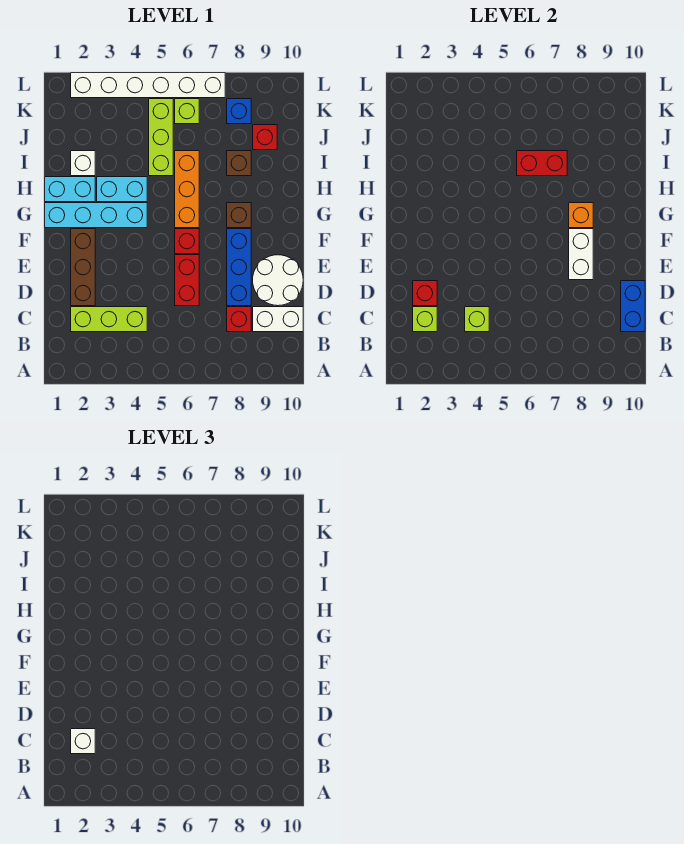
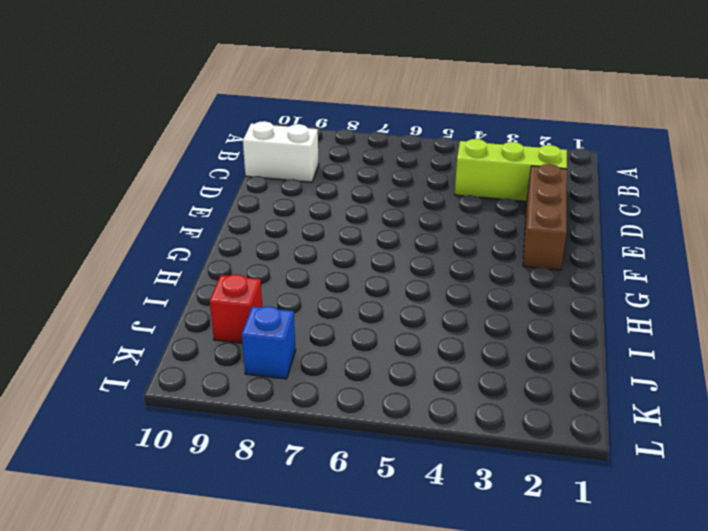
none -> red 1x1 brick [227,307,251,332]
none -> red 1x2 brick [175,255,199,306]
none -> blue 1x3 brick [227,229,251,306]

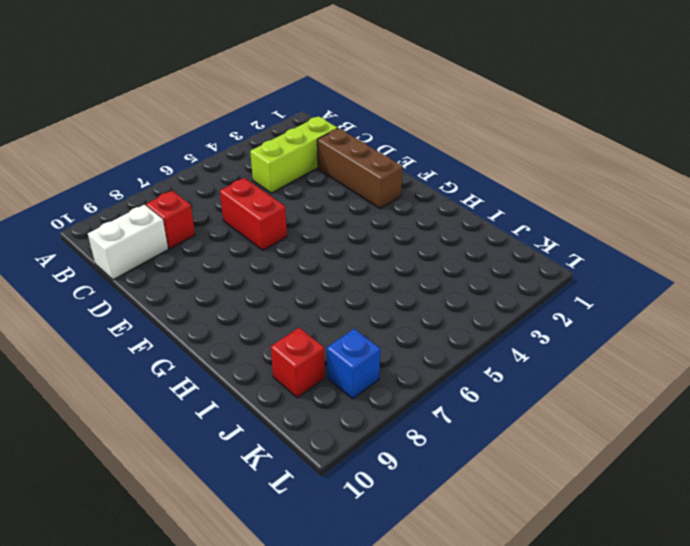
none -> blue 1x3 brick [227,229,251,306]
none -> white 2x2 round brick [253,255,303,306]
none -> red 1x1 brick [175,229,199,254]

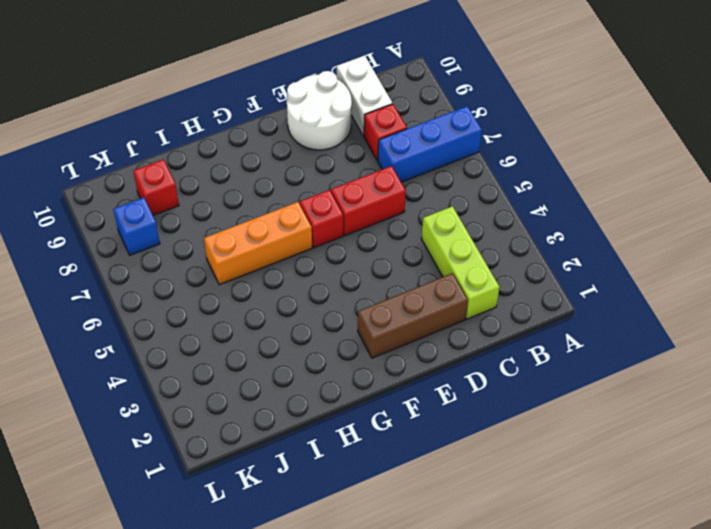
blue 1x3 brick [378,106,482,182] -> blue 1x3 brick moved to [227,229,251,306]
none -> cyan 1x4 brick [45,203,147,228]
none -> brown 1x1 brick [227,203,251,228]
none -> cyan 1x2 brick [45,177,95,202]

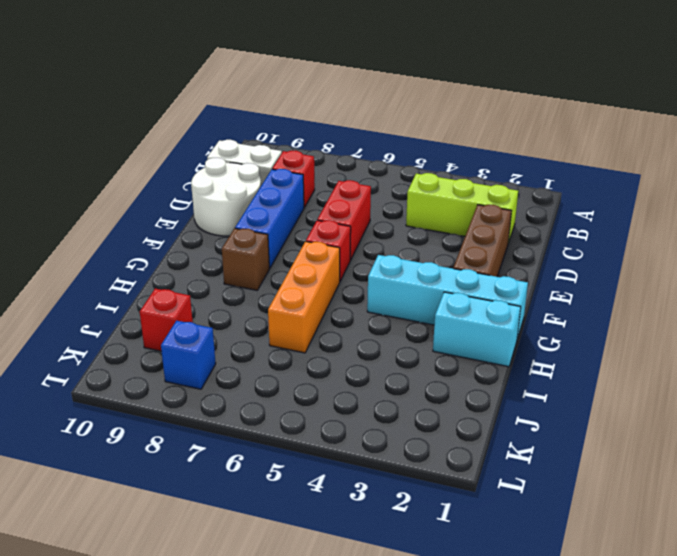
none -> cyan 1x2 brick [97,177,147,202]
none -> white 1x1 brick [71,151,95,176]
none -> lime 1x3 brick [149,99,173,176]

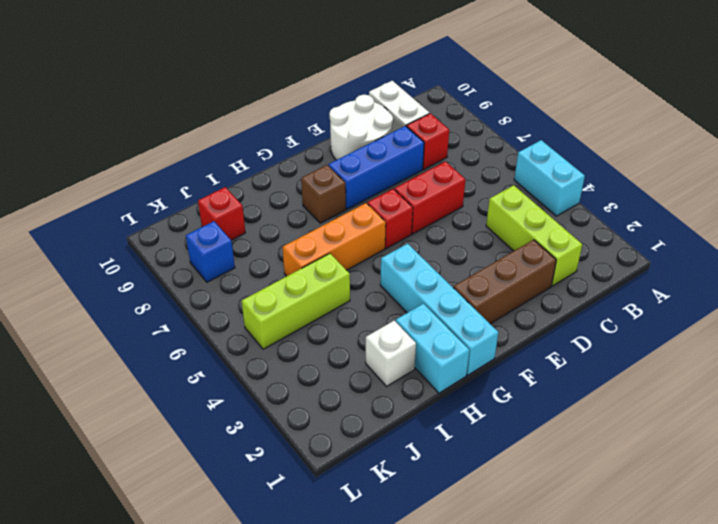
cyan 1x2 brick [514,140,585,216] -> cyan 1x2 brick moved to [97,177,147,202]
none -> brown 1x1 brick [227,151,251,176]
none -> lime 1x1 brick [175,99,199,124]
none -> white 1x6 brick [71,73,225,98]

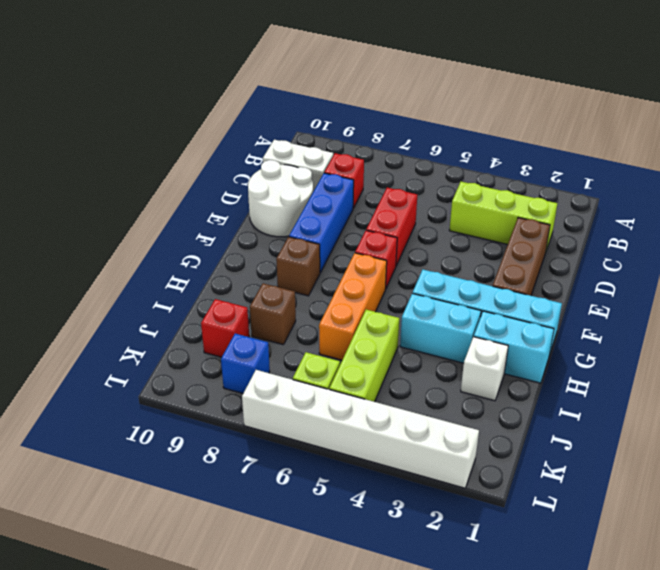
none -> lime 1x1 brick [413,307,437,332]
none -> lime 1x1 brick [465,307,489,332]
none -> blue 1x2 brick [621,281,645,332]

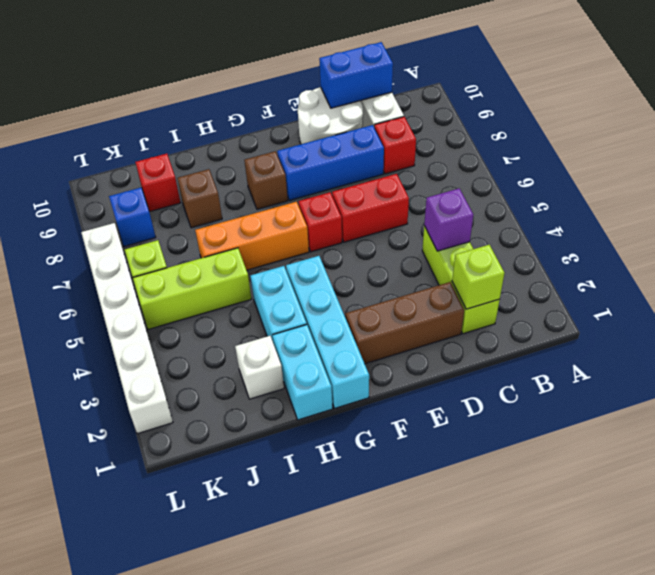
purple 1x1 brick [424,188,473,251] -> lime 1x1 brick [465,307,489,332]
none -> red 1x1 brick [413,281,437,306]
none -> white 1x2 brick [569,229,593,280]
none -> orange 1x1 brick [569,203,593,228]

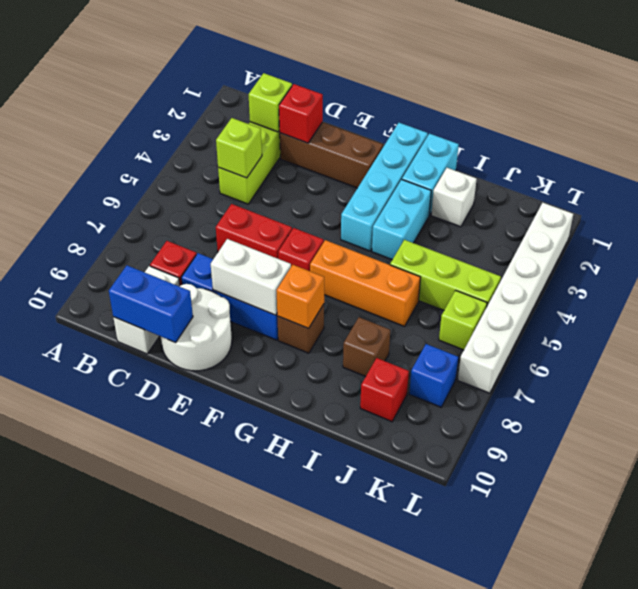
none -> red 1x2 brick [517,151,567,176]
none -> white 1x1 brick [71,729,95,754]

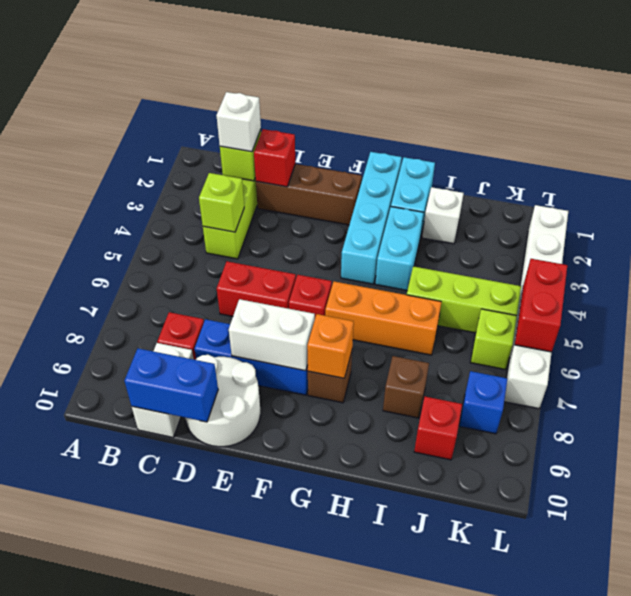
red 1x2 brick [515,259,567,352] -> red 1x2 brick moved to [517,151,567,176]

